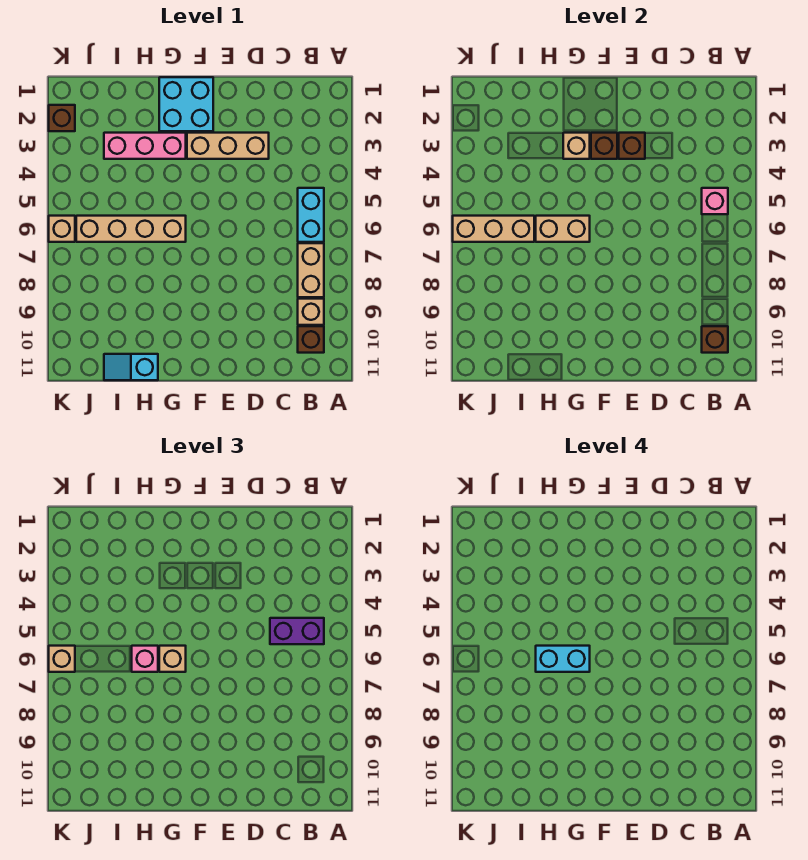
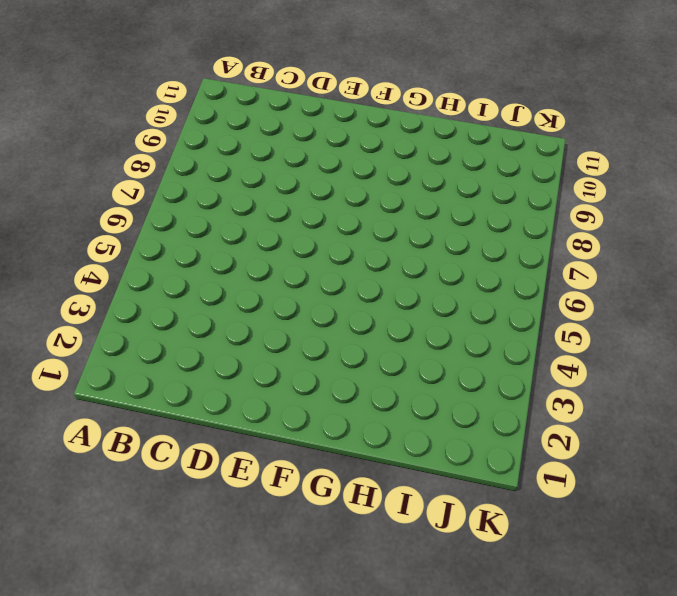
none -> cyan 1x2 brick [298,188,324,242]
none -> tan 1x2 brick [298,243,324,297]
none -> tan 1x1 brick [298,299,324,325]

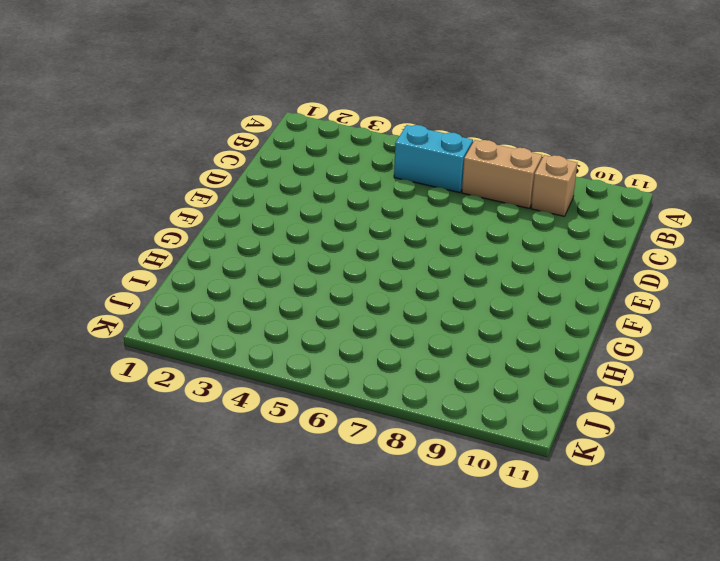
none -> brown 1x1 brick [298,326,324,353]
none -> tan 1x3 brick [187,133,269,159]
none -> cyan 2x2 brick [159,77,213,131]

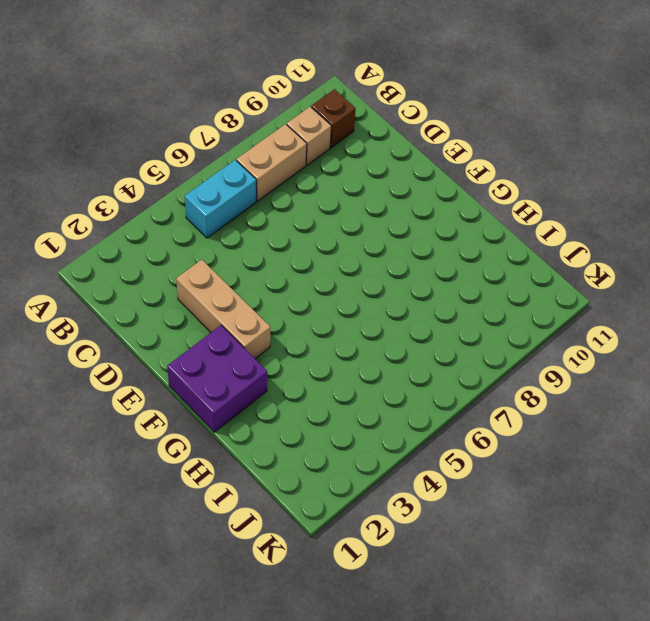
purple 2x2 brick [167,325,267,432] -> cyan 2x2 brick [159,77,213,131]
none -> pink 1x3 brick [104,133,186,159]
none -> tan 1x4 brick [76,216,186,242]
none -> cyan 1x2 slope [104,354,158,380]

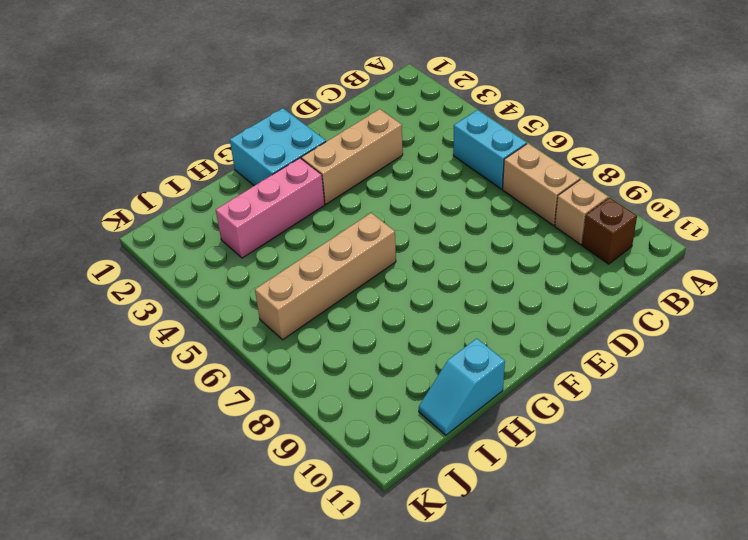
none -> brown 1x1 brick [49,105,75,131]
none -> tan 1x1 brick [49,216,75,242]
none -> pink 1x1 brick [702,188,728,214]

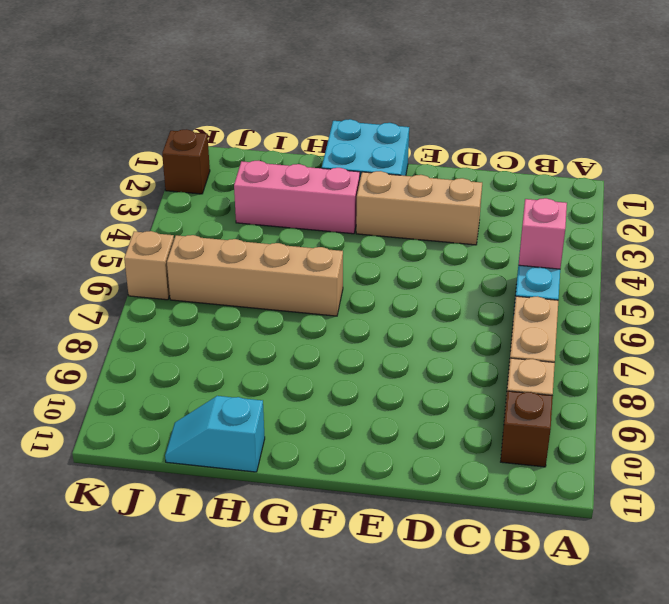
none -> brown 1x1 brick [702,326,728,353]
none -> brown 1x1 brick [619,133,645,159]
none -> brown 1x1 brick [591,133,617,159]

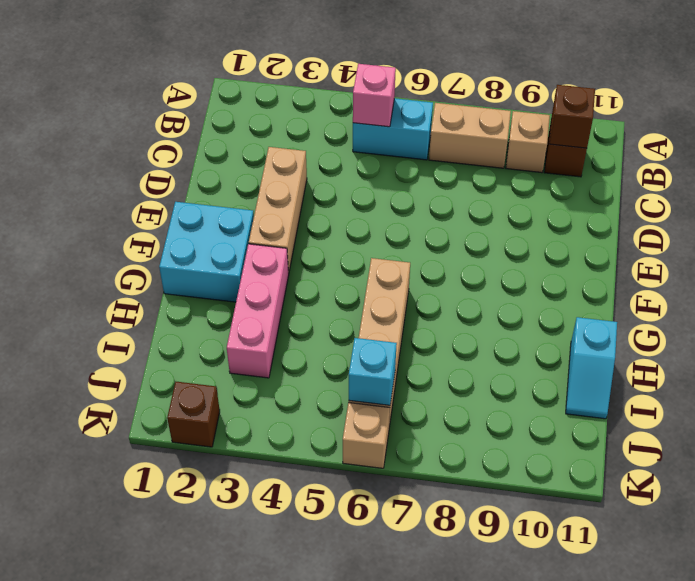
cyan 1x1 brick [349,338,397,405] -> tan 1x3 brick [453,216,534,242]
none -> brown 1x1 brick [619,133,645,159]
none -> brown 1x1 brick [591,133,617,159]
none -> tan 1x1 brick [563,133,590,159]

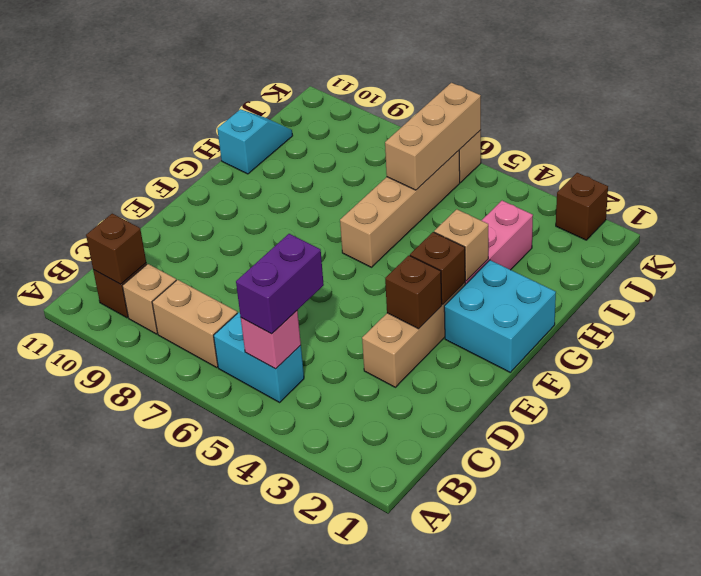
none -> tan 1x2 brick [536,216,590,242]
none -> tan 1x1 brick [159,646,186,672]
none -> pink 1x1 brick [132,646,158,672]

